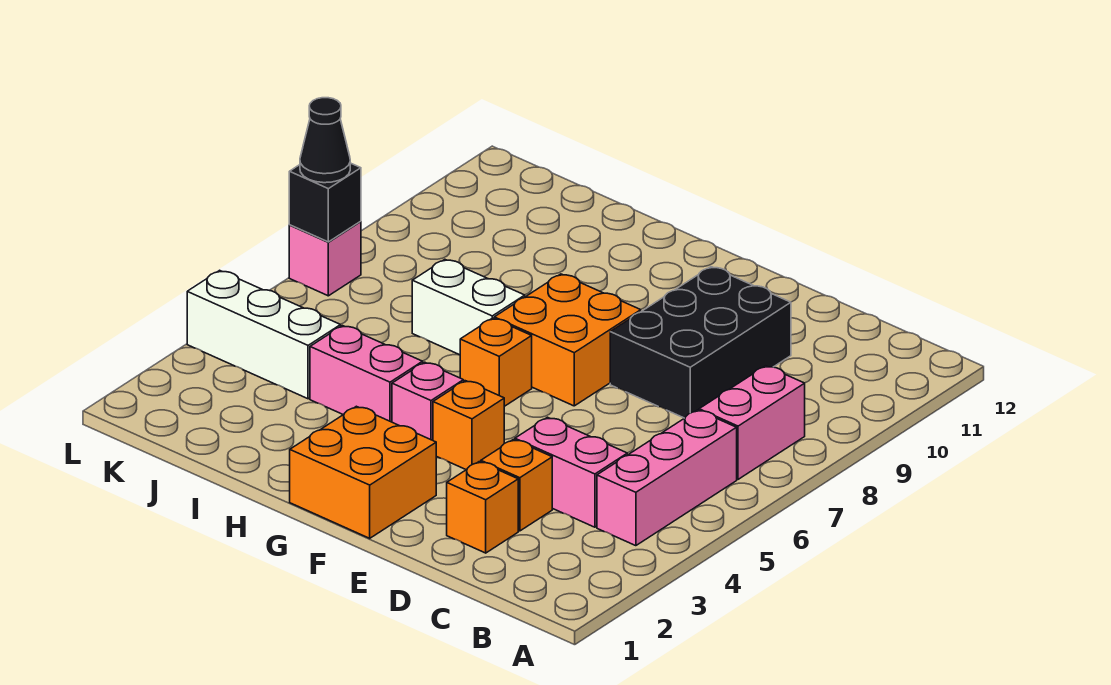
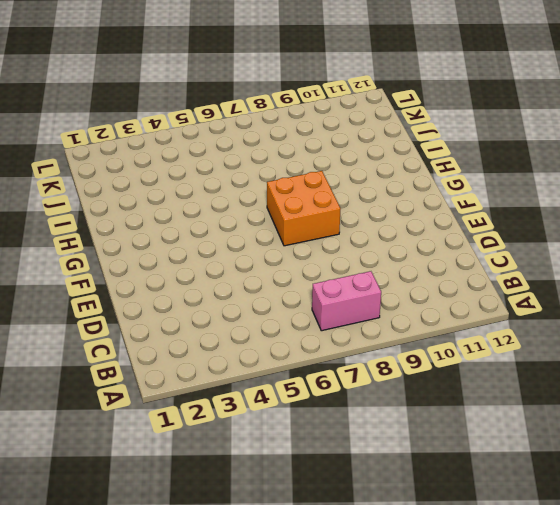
none -> pink 1x3 brick [597,410,737,546]
none -> pink 1x2 brick [515,417,627,527]
none -> orange 1x1 brick [447,462,518,553]

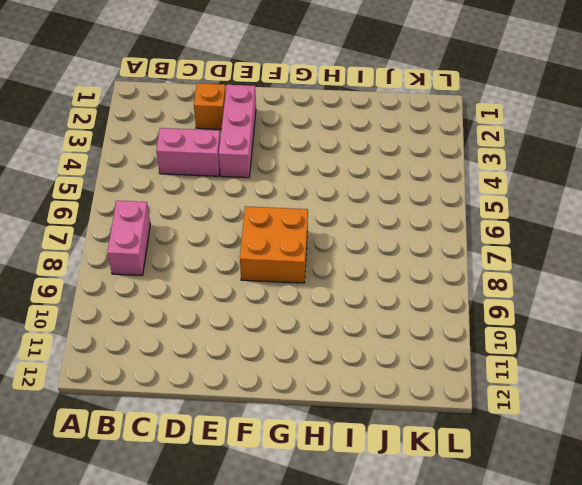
pink 1x3 brick [219,85,256,178] -> pink 1x3 brick moved to [597,410,737,546]
none -> orange 1x1 brick [481,439,552,531]
none -> black 2x3 brick [610,267,791,418]
none -> orange 2x2 brick [290,406,436,538]

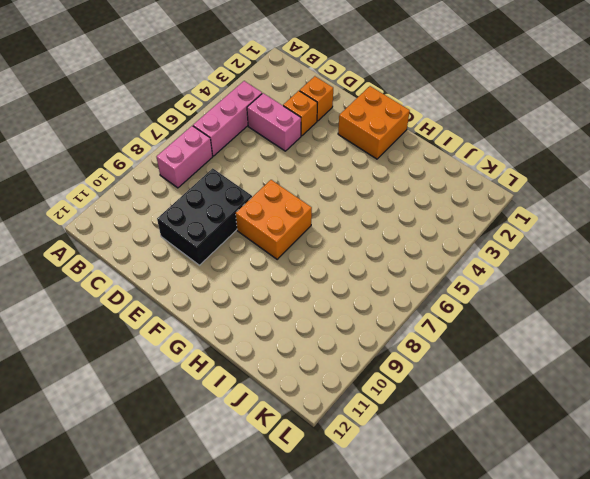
none -> orange 1x1 brick [433,381,504,470]
none -> pink 1x1 brick [392,362,464,440]
none -> orange 1x1 brick [460,318,532,406]

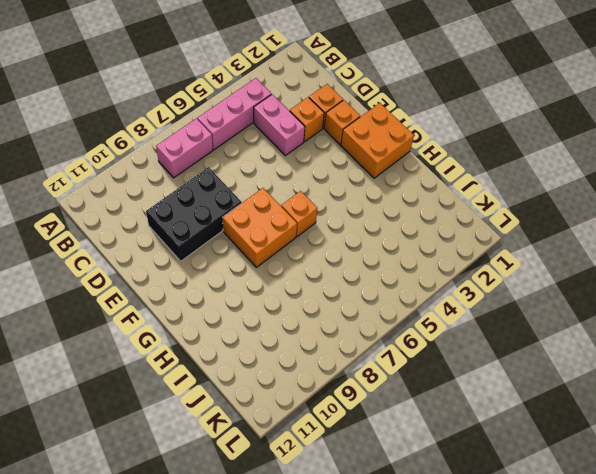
orange 1x1 brick [324,100,360,145] -> orange 1x1 brick moved to [433,381,504,470]
none -> pink 1x1 brick [392,362,464,440]
none -> pink 1x2 brick [310,326,423,422]
none -> white 1x2 brick [412,259,525,355]

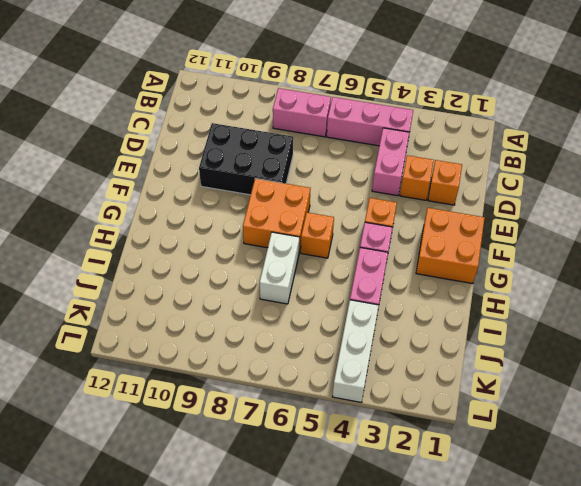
none -> pink 1x1 brick [289,221,361,296]
none -> black 1x1 brick [289,163,361,242]
none -> black 1x1 cone [300,98,350,183]

